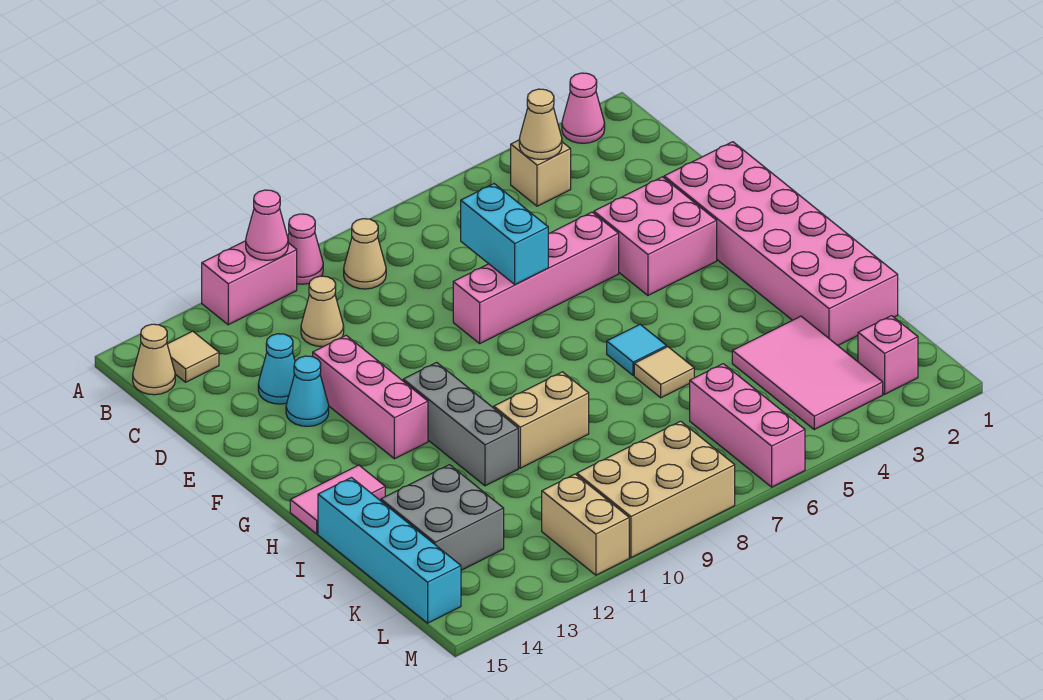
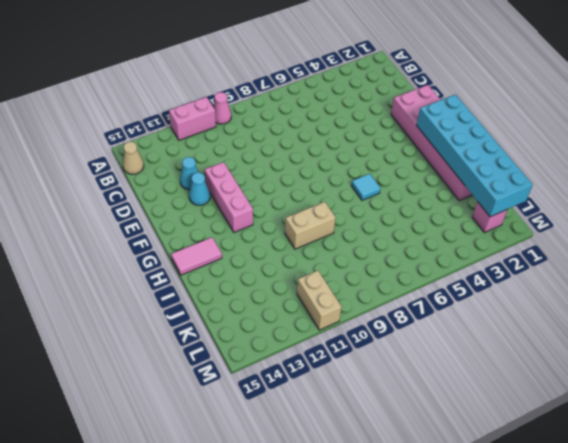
cyan 2x6 brick [417,94,533,217] -> none
none -> pink 1x1 cone [562,73,605,143]
none -> tan 1x1 brick [511,140,571,206]
none -> tan 1x1 cone [344,219,386,289]

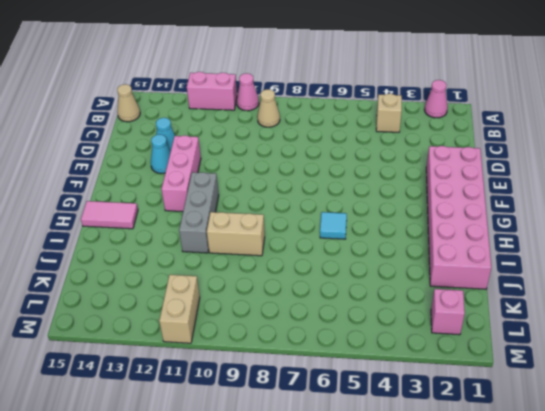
none -> tan 1x1 tile [167,331,219,382]
none -> tan 1x1 cone [301,276,344,346]
none -> pink 2x2 brick [594,177,717,295]

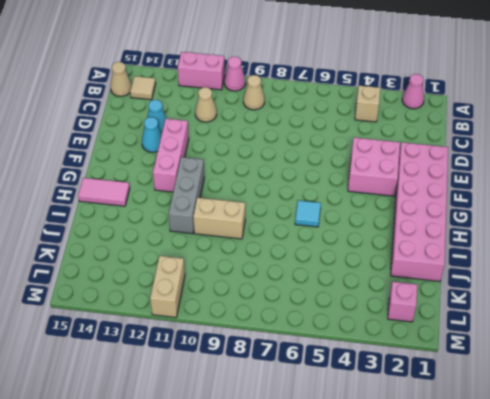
none -> pink 1x4 brick [453,212,619,343]
none -> tan 1x1 tile [634,347,694,398]
none -> cyan 1x4 brick [318,478,461,623]

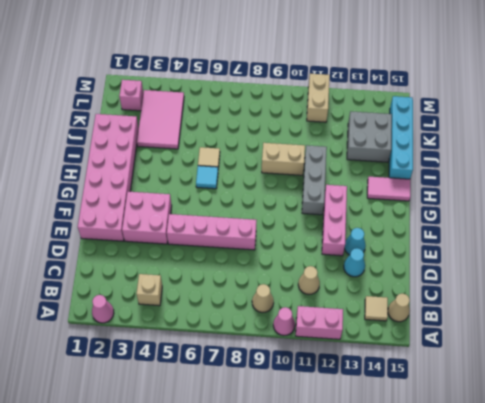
none -> pink 1x3 brick [690,364,805,487]
none -> tan 2x3 brick [577,421,735,558]
none -> pink 1x1 cone [246,190,288,260]

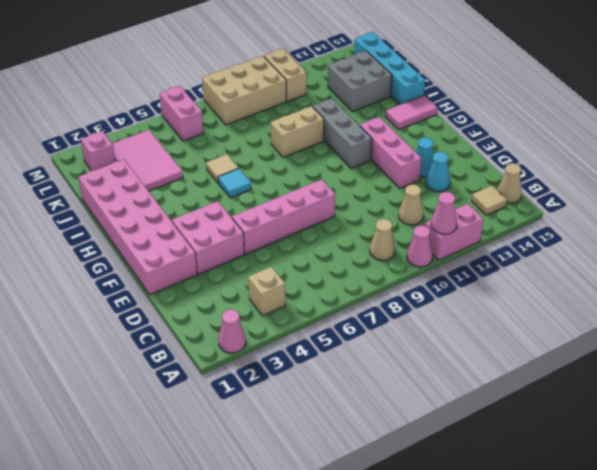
pink 1x2 brick [160,86,203,141] -> pink 1x3 brick [690,364,805,487]
none -> tan 1x1 cone [519,89,562,159]
none -> cyan 1x2 brick [461,184,548,284]

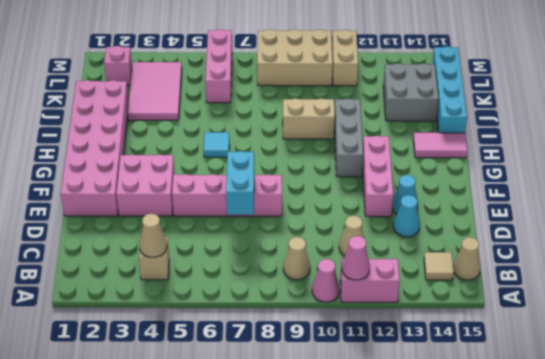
none -> pink 1x1 cone [562,73,605,143]
none -> tan 1x1 tile [634,347,694,398]

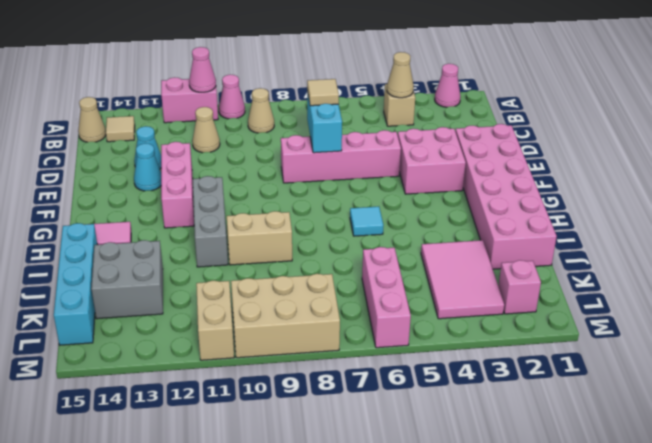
tan 1x1 tile [307,79,339,106] -> tan 1x1 tile moved to [634,347,694,398]

